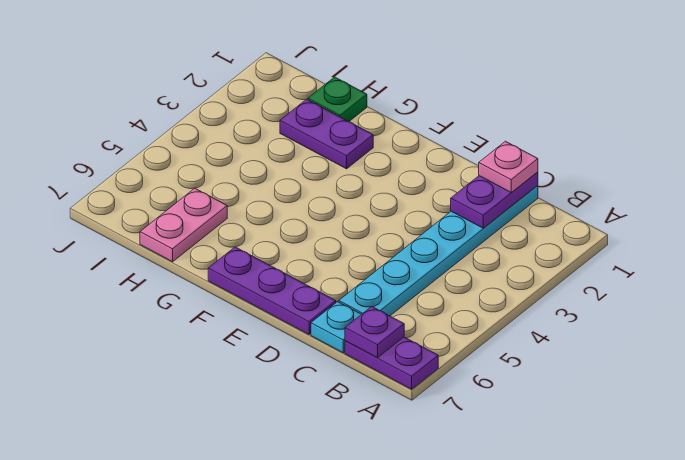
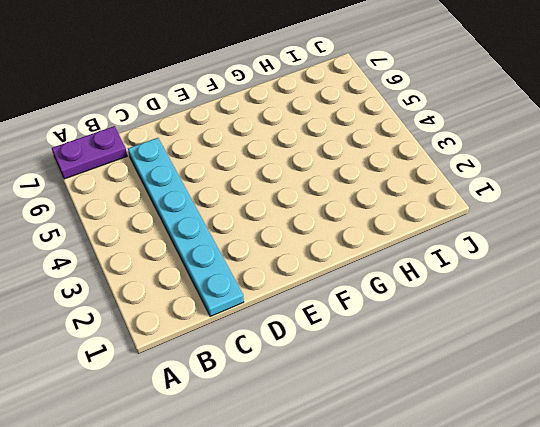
none -> cyan 1x1 plate [311,302,361,353]
none -> purple 1x3 plate [208,247,336,334]

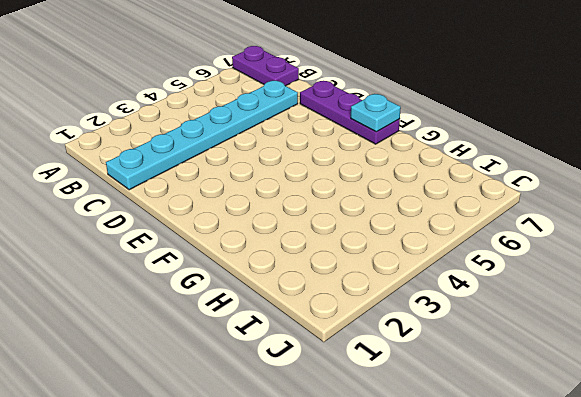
cyan 1x1 plate [351,94,401,132] -> cyan 1x1 plate moved to [311,302,361,353]
none -> purple 1x2 plate [280,99,373,169]
none -> green 1x1 plate [308,77,367,122]

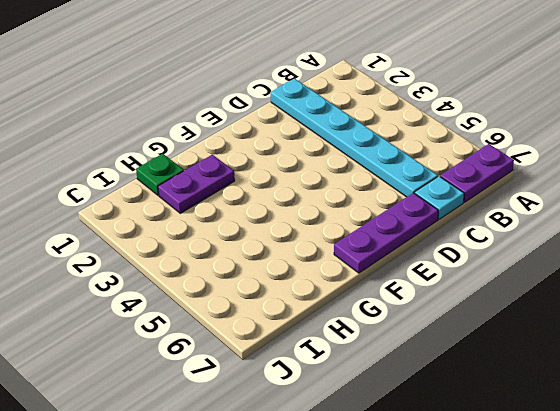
none -> pink 1x2 plate [140,188,227,262]
none -> purple 1x1 plate [345,307,404,358]

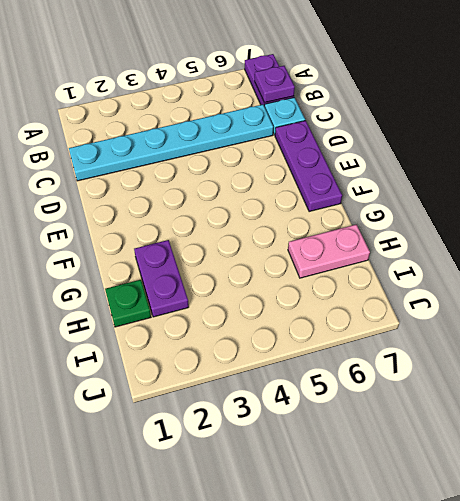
none -> purple 1x2 plate [451,172,538,228]
none -> pink 1x1 plate [479,141,538,193]

